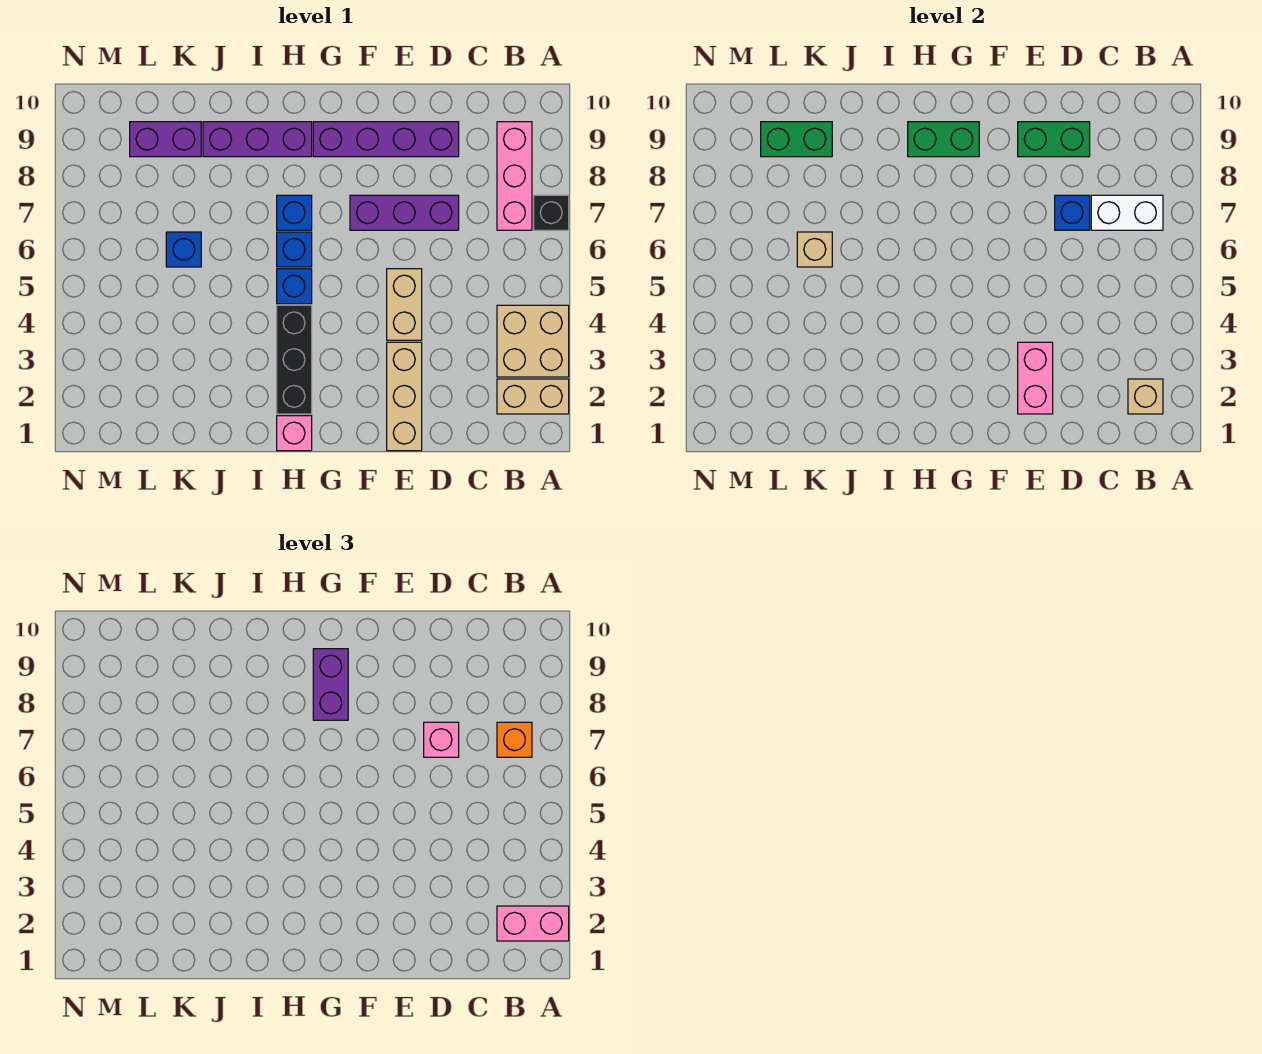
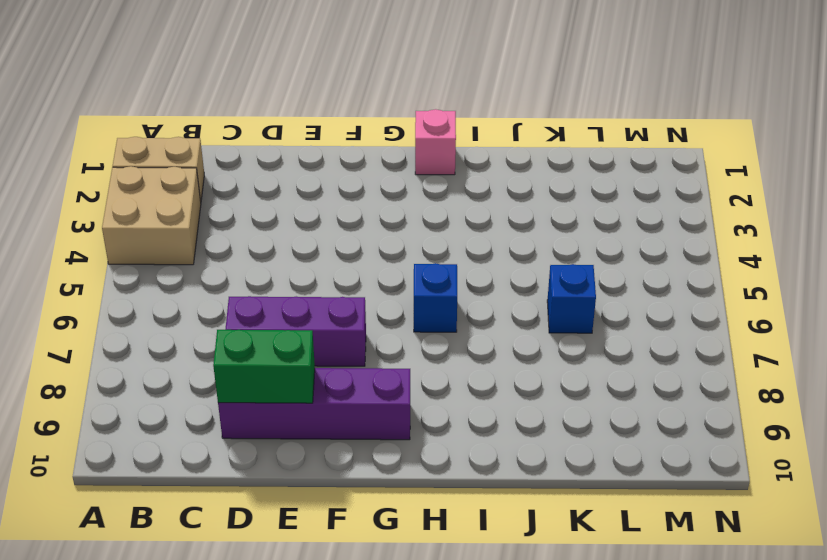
none -> black 1x1 brick [534,195,569,230]
none -> pink 1x3 brick [497,122,532,230]
none -> tan 1x3 brick [387,342,422,451]

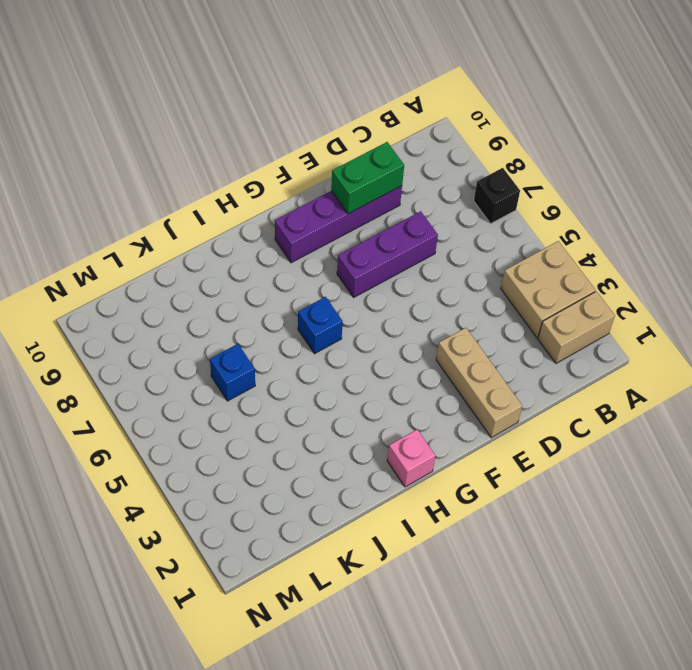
none -> pink 1x3 brick [497,122,532,230]
none -> tan 1x2 brick [387,269,422,340]
none -> black 1x3 brick [277,305,312,414]

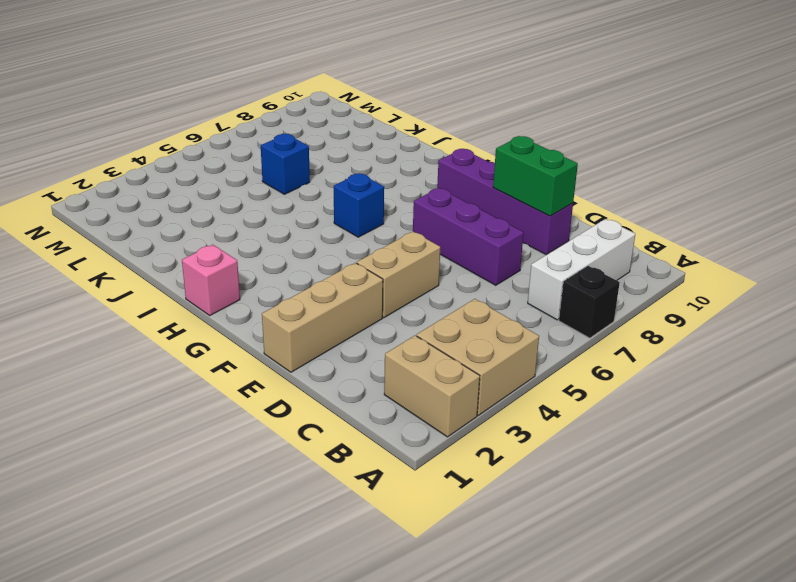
white 1x3 brick [528,219,635,320] -> pink 1x3 brick [497,122,532,230]
none -> black 1x3 brick [277,305,312,414]
none -> blue 1x1 brick [277,269,312,304]
none -> blue 1x1 brick [277,195,312,230]

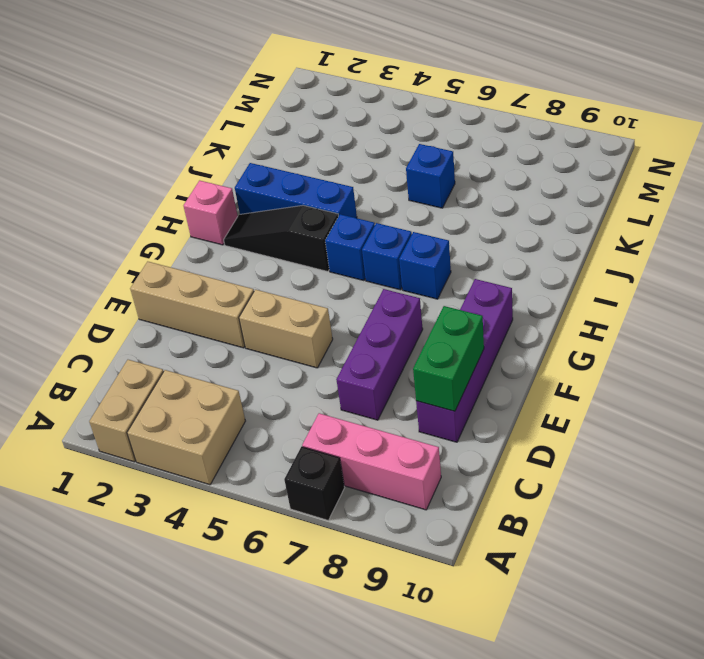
black 1x3 slope [224,205,338,271] -> black 1x3 brick [277,305,312,414]
blue 1x3 brick [235,163,357,218] -> none
none -> purple 1x3 brick [203,122,312,157]
none -> purple 1x2 brick [130,122,201,157]
none -> tan 1x1 brick [1128,379,1163,414]

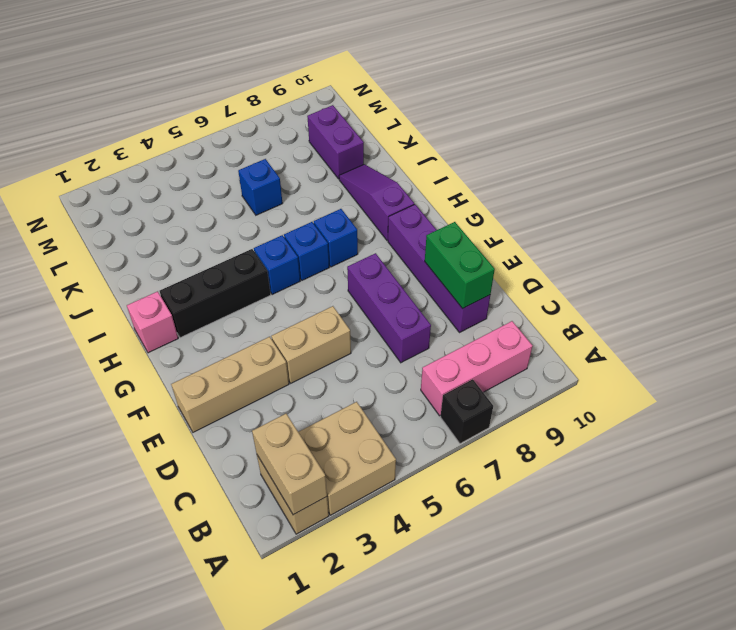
tan 1x2 brick [252,414,327,515] -> tan 1x1 brick [1128,379,1163,414]
purple 1x3 slope [339,164,414,241] -> purple 1x3 brick [203,122,312,157]
none -> white 1x2 brick [1091,195,1163,230]
none -> blue 1x1 brick [1055,195,1090,230]
none -> pink 1x2 brick [1018,342,1053,414]

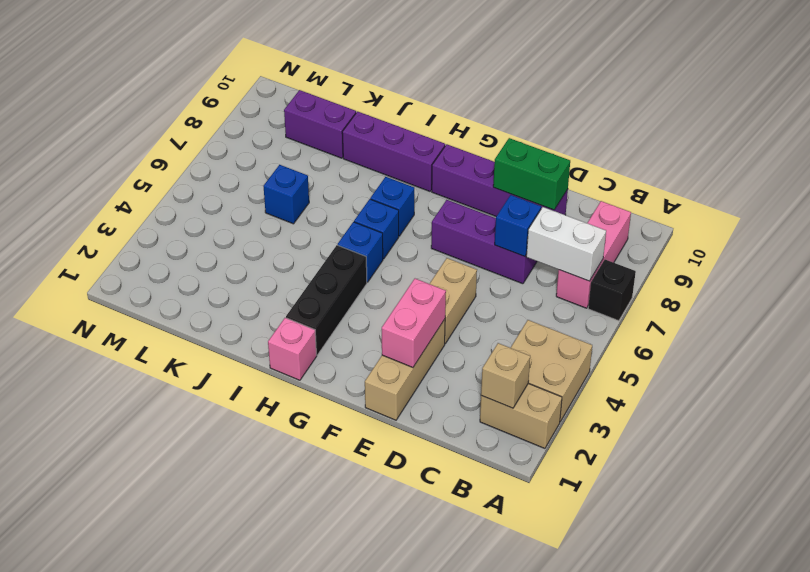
none -> green 1x2 brick [908,122,979,157]
none -> tan 1x1 brick [797,232,832,267]
none -> green 1x2 brick [761,122,832,157]

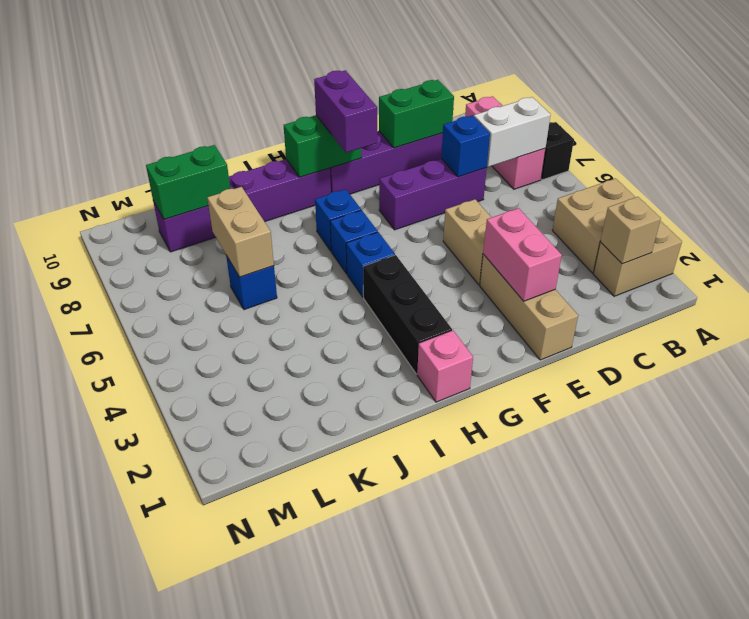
tan 1x2 brick [207,187,274,277] -> tan 1x1 brick [797,232,832,267]
none -> pink 1x2 brick [497,906,569,941]
none -> orange 1x1 brick [497,722,532,757]
none -> pink 1x1 brick [424,722,459,757]

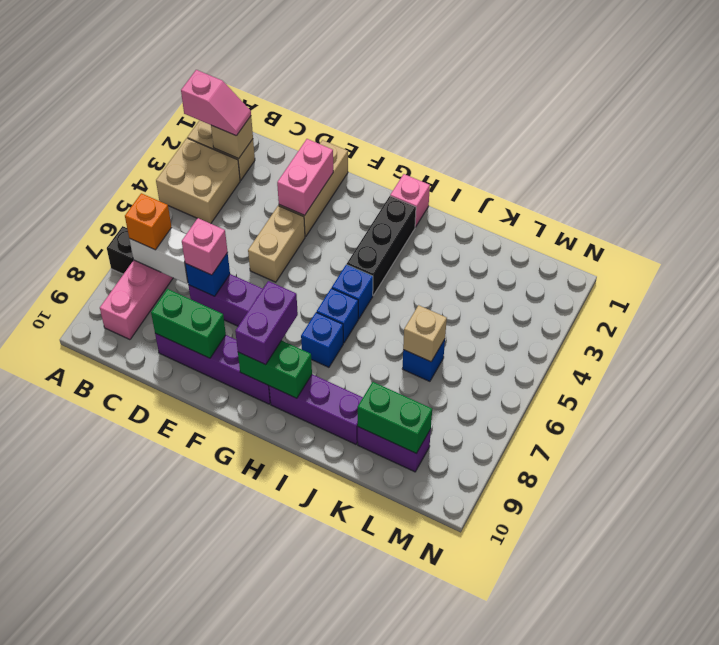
pink 1x2 slope [181,70,251,136] -> pink 1x2 brick [497,906,569,941]

